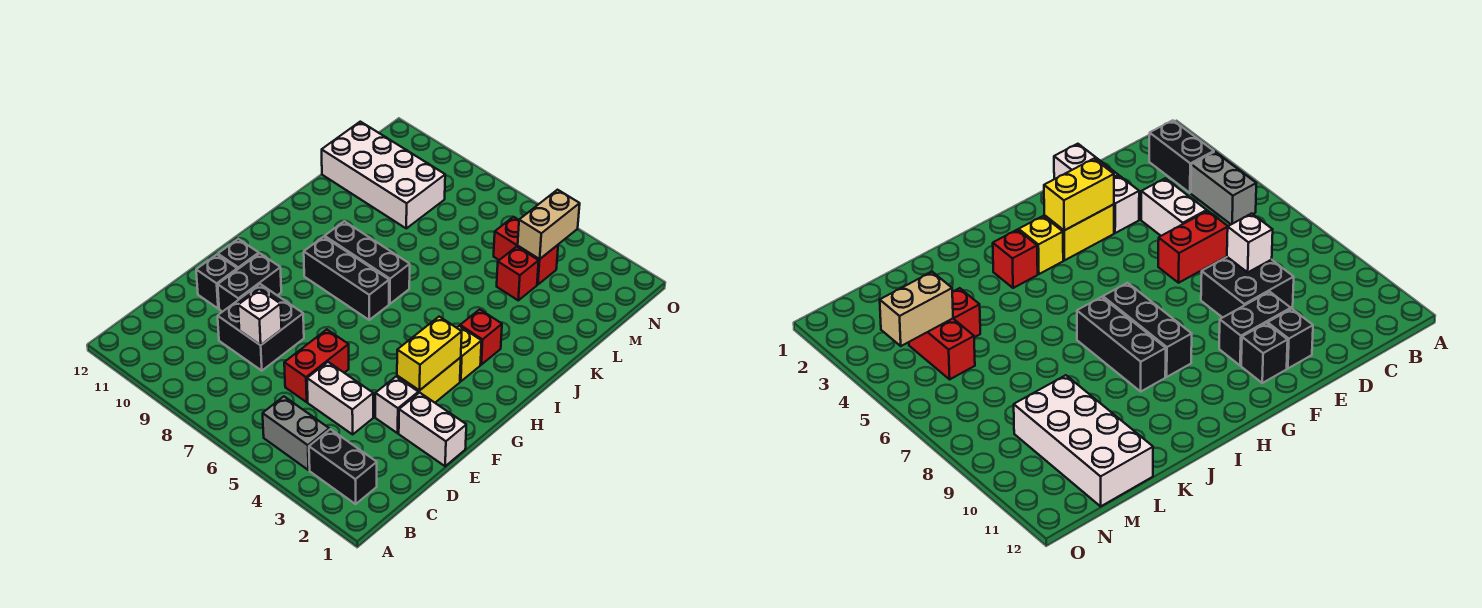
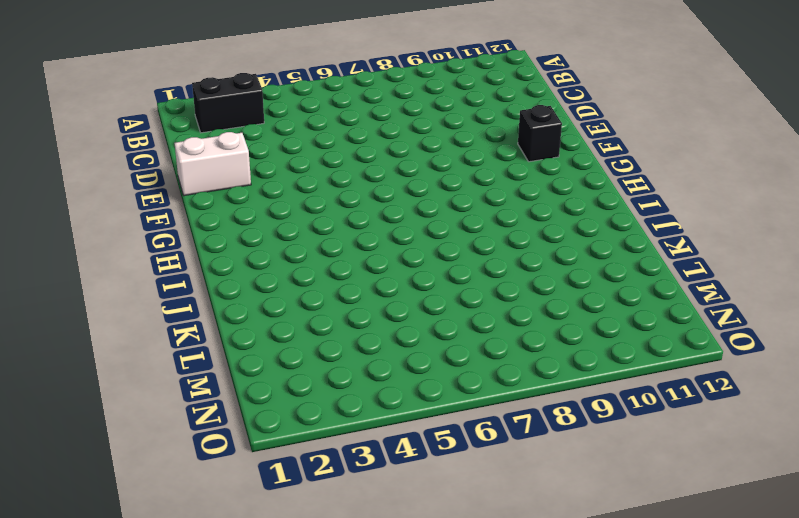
none -> grey 1x2 brick [263,397,329,470]
none -> white 1x2 brick [307,362,373,434]
none -> red 1x2 brick [284,330,349,402]

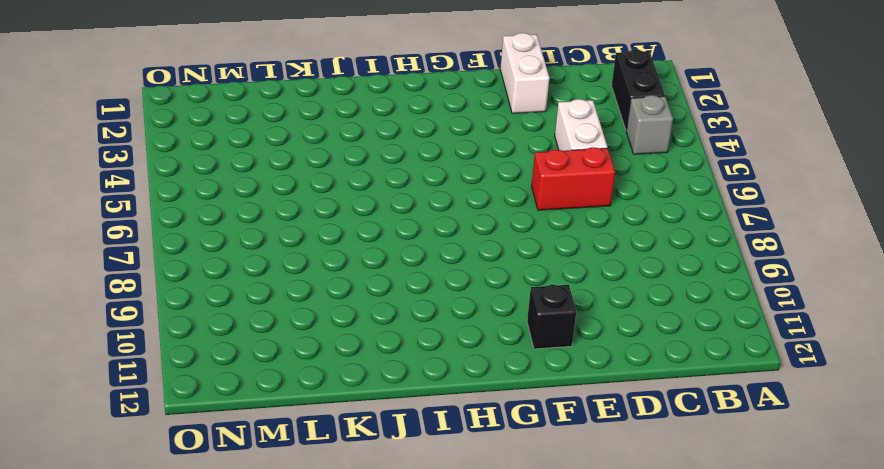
grey 1x1 brick [626,95,673,154] -> grey 1x2 brick [263,397,329,470]
none -> black 2x2 brick [218,284,304,371]
none -> white 1x1 brick [375,377,418,433]
none -> black 1x2 brick [218,253,281,312]

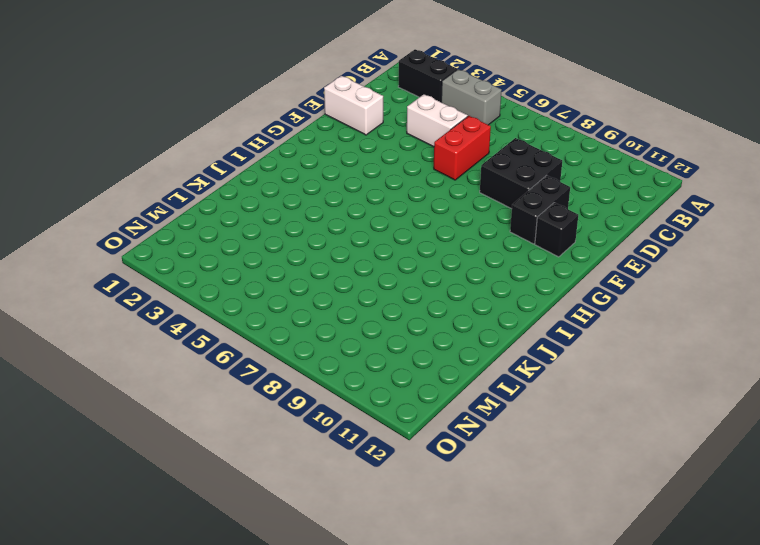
none -> white 1x1 brick [375,377,418,433]
none -> black 1x1 brick [196,255,237,308]
none -> yellow 1x2 brick [397,358,461,403]

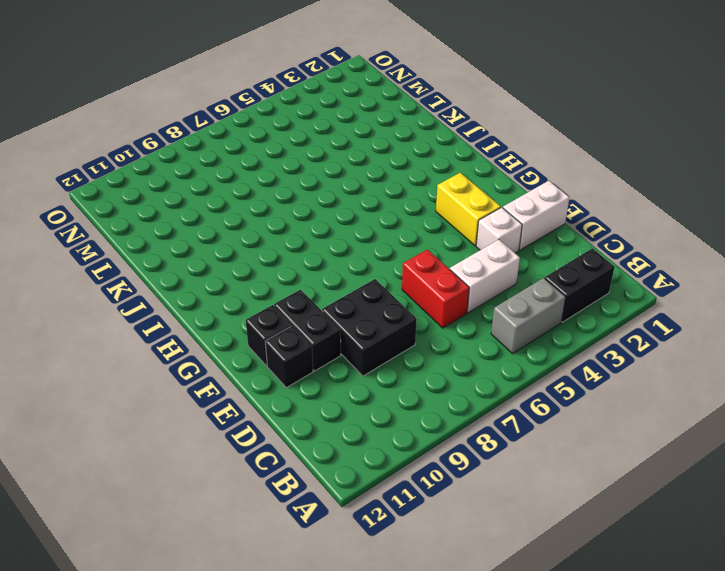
none -> yellow 1x1 brick [457,326,482,381]
none -> black 1x3 brick [304,237,389,320]
none -> red 1x1 brick [460,309,502,365]

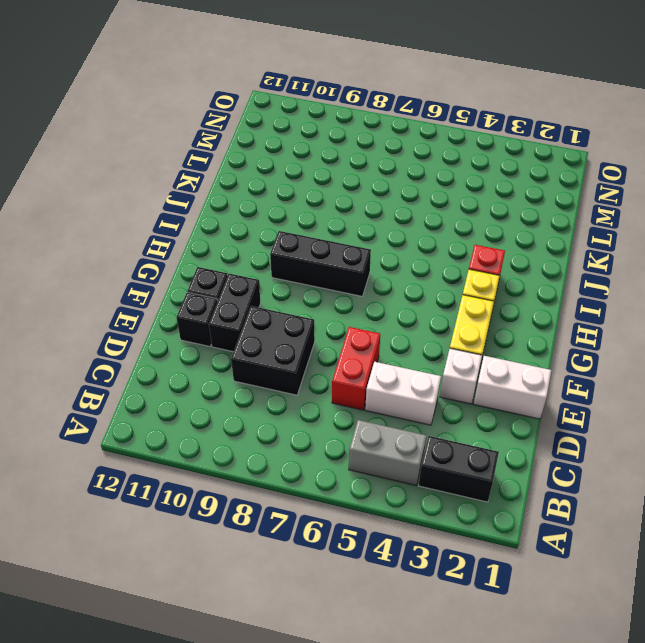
none -> black 1x3 brick [325,221,410,304]
none -> red 1x1 brick [497,247,539,300]
none -> white 2x4 brick [322,122,445,228]

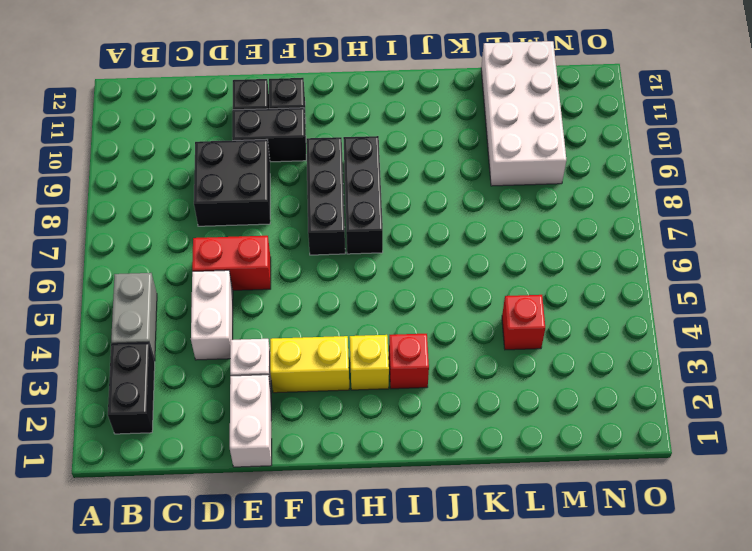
black 1x3 brick [306,137,345,255] -> black 1x3 brick moved to [325,221,410,304]
none -> red 1x2 brick [494,217,558,285]
none -> white 1x1 brick [238,289,282,345]
none -> yellow 1x2 brick [397,317,462,391]

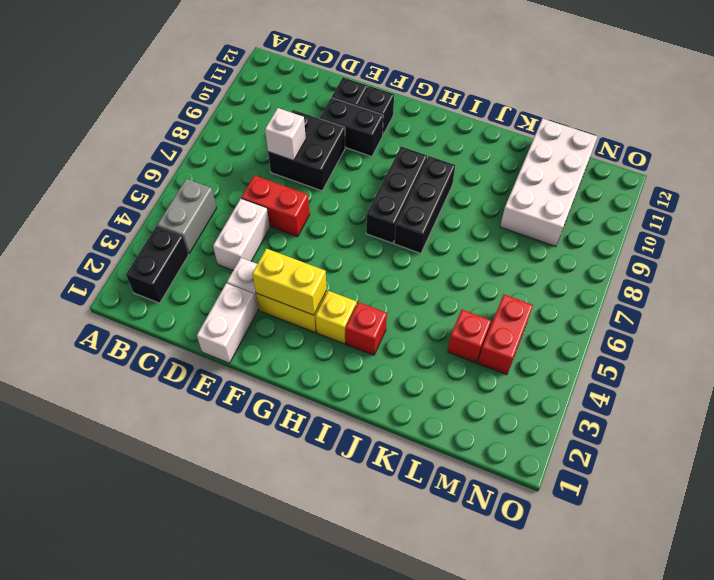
none -> tan 1x2 brick [518,190,580,259]

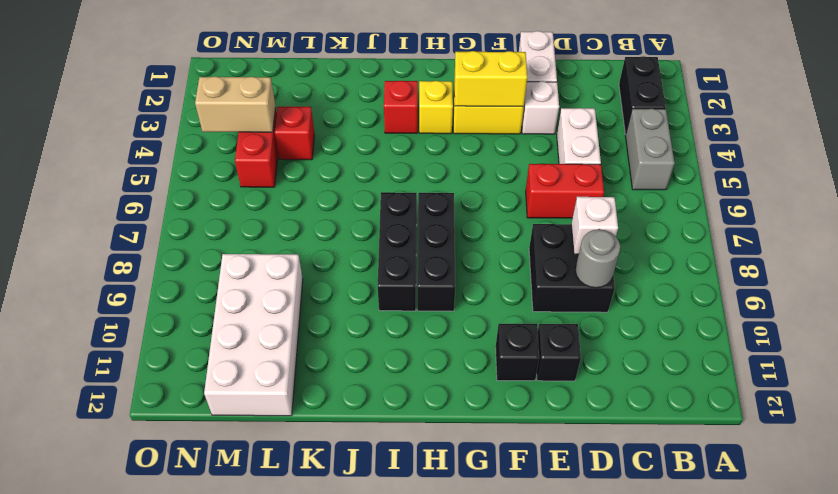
grey 1x1 round brick [576,229,620,288] -> none
none -> black 1x2 brick [218,253,281,312]

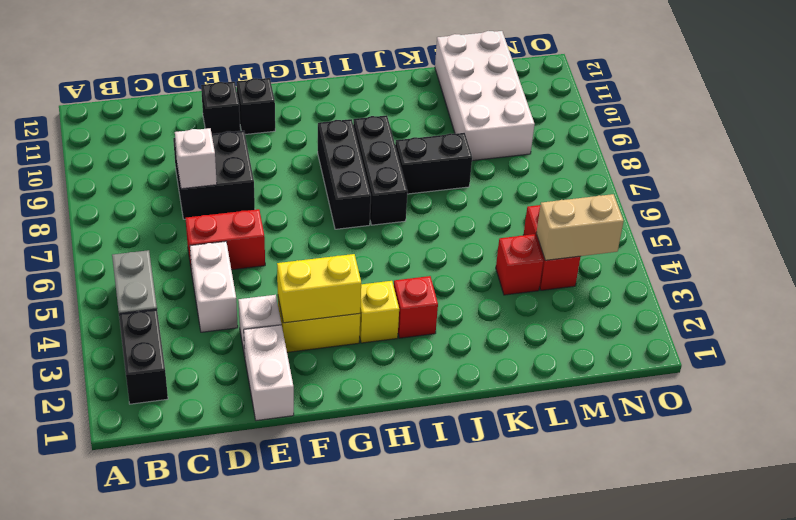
black 1x2 brick [395,133,472,194] -> black 1x2 brick moved to [218,253,281,312]

